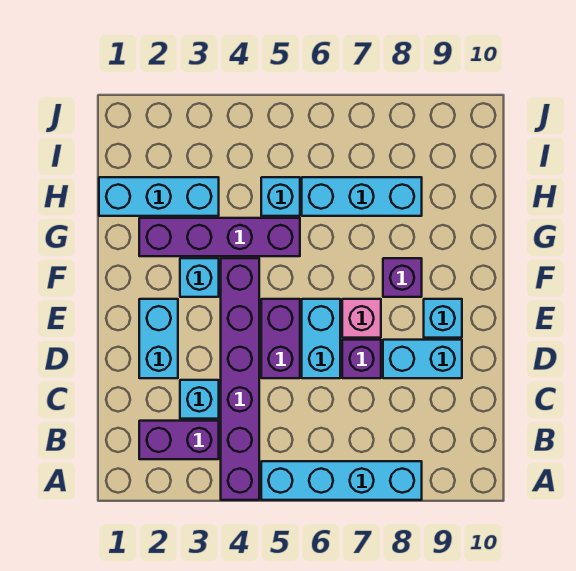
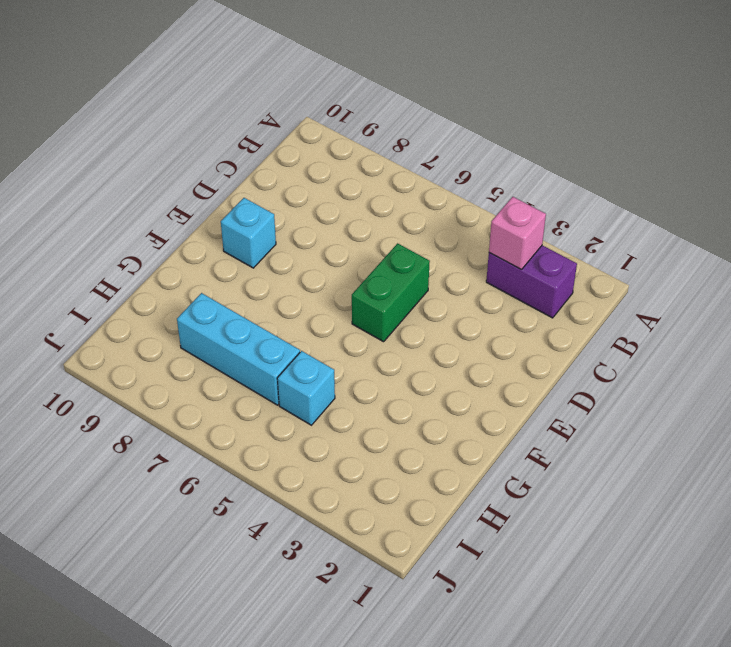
pink 1x1 brick [489,197,546,269] -> pink 1x1 brick moved to [342,299,381,338]
green 1x2 brick [352,243,430,342] -> purple 1x2 brick [261,299,300,378]
none -> purple 1x6 brick [221,258,259,500]
none -> cyan 1x4 brick [261,461,422,500]
none -> cyan 1x1 brick [180,380,219,419]

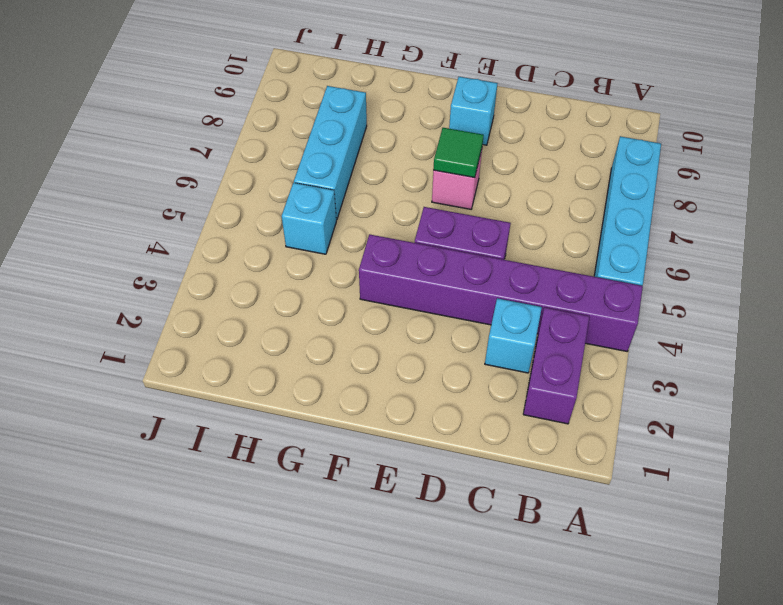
green 1x1 tile [433,128,484,178] -> none
none -> cyan 1x2 brick [139,299,178,378]
none -> cyan 1x2 brick [302,299,340,378]
none -> purple 1x1 brick [342,340,381,378]

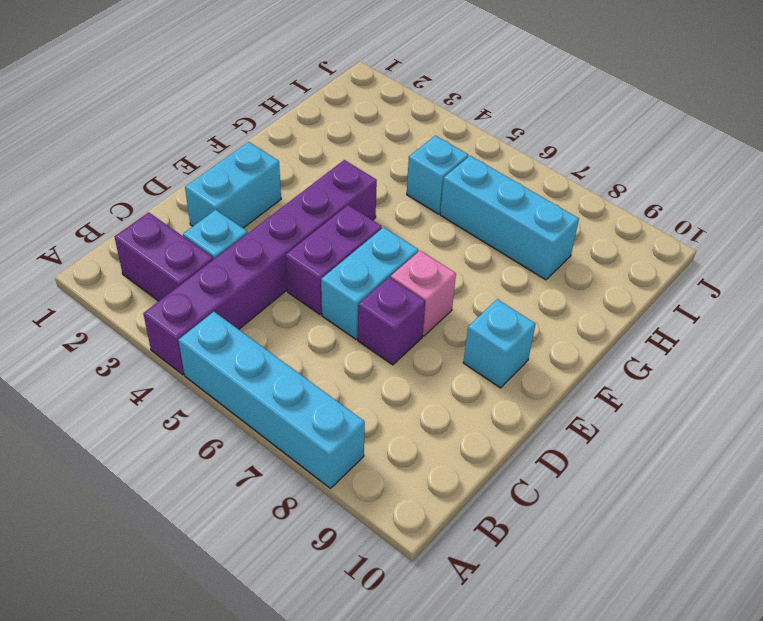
none -> cyan 1x2 brick [383,340,462,378]
none -> cyan 1x1 brick [180,258,219,297]
none -> purple 1x1 brick [383,258,422,297]

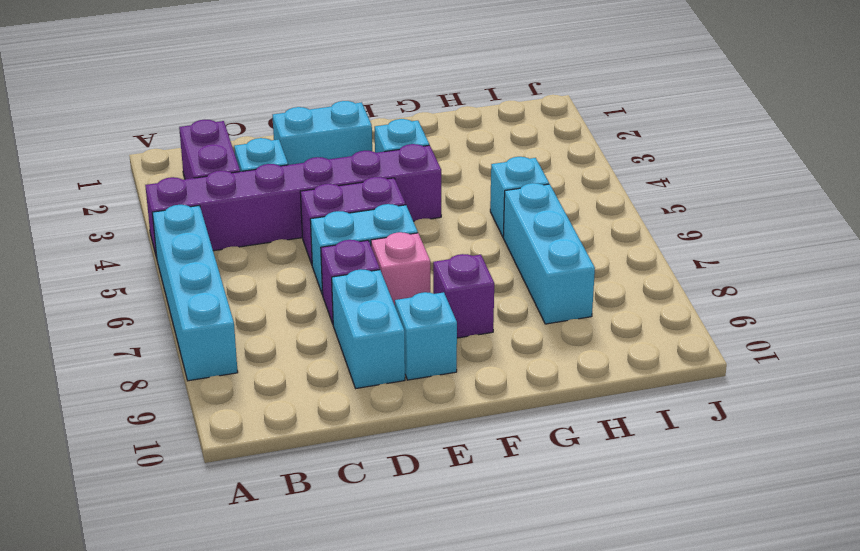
none -> purple 1x4 brick [139,218,300,256]
none -> cyan 1x3 brick [99,177,219,216]

